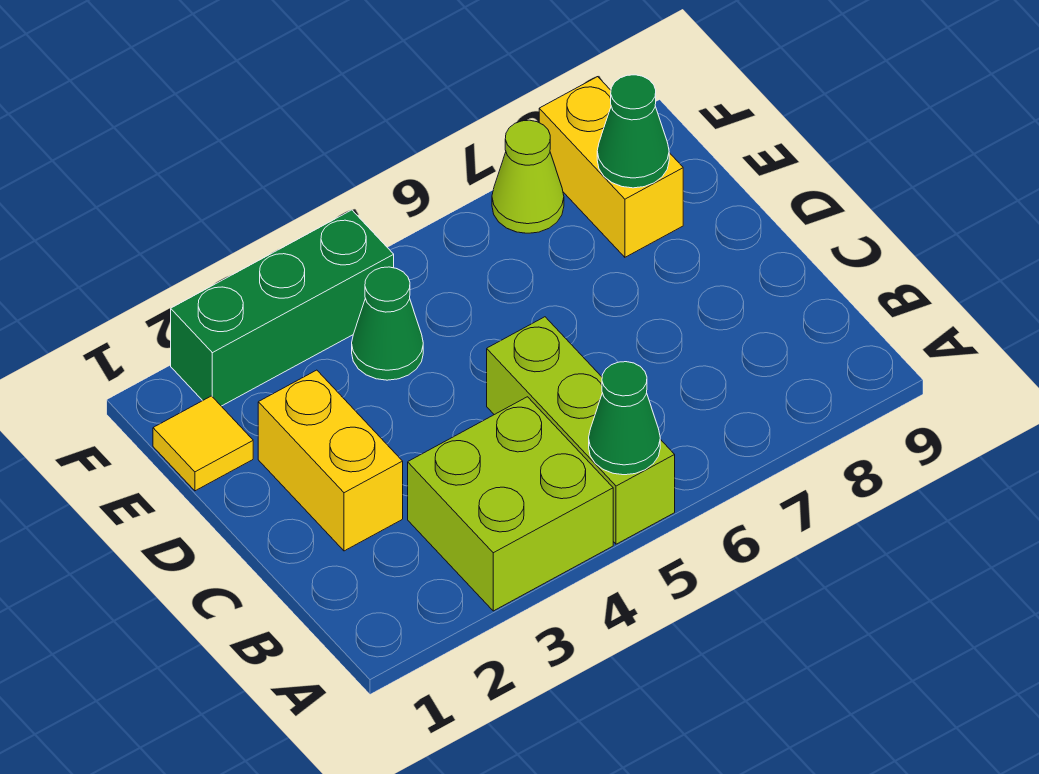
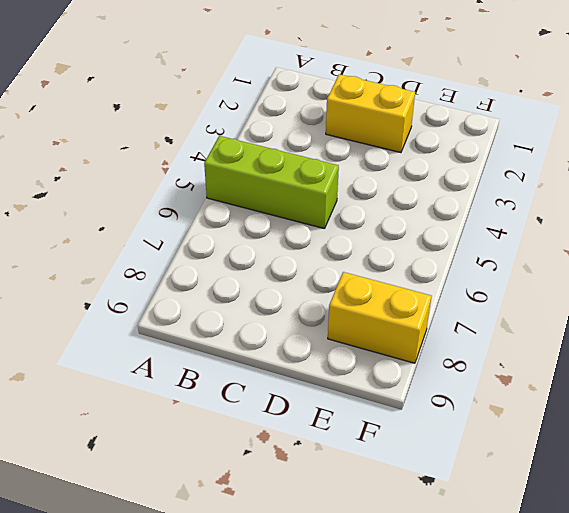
none -> lime 2x2 brick [408,397,613,611]
none -> yellow 1x1 tile [153,396,253,491]

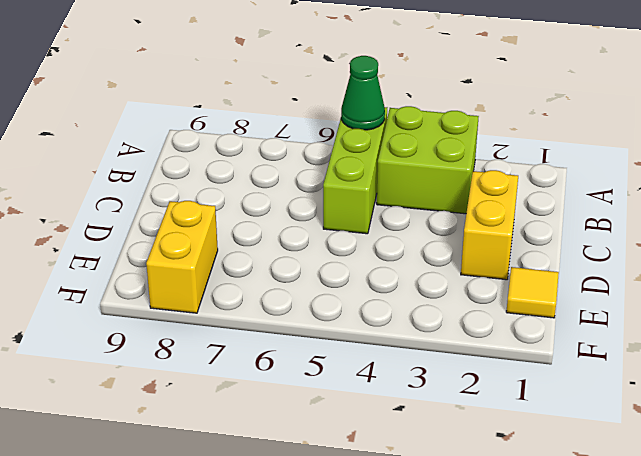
none -> green 1x1 cone [352,267,423,380]
none -> green 1x3 brick [171,210,394,406]

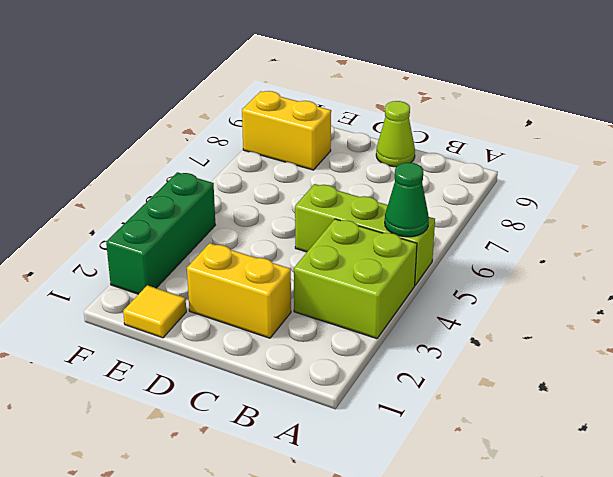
lime 1x1 cone [376,101,415,167] -> lime 1x1 cone moved to [492,120,564,233]
none -> green 1x1 cone [352,267,423,380]
none -> green 1x1 cone [597,75,669,188]

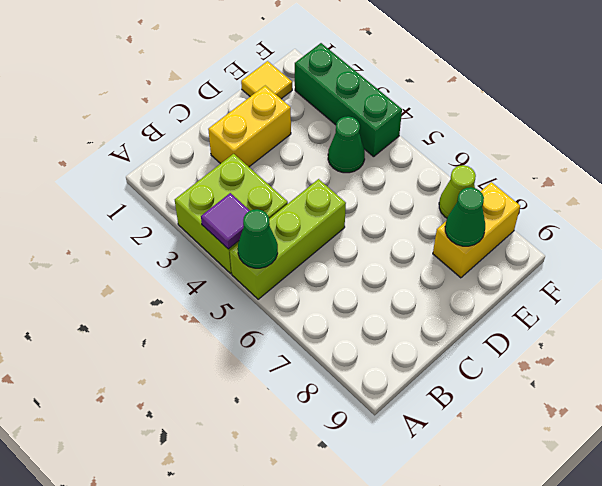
purple 1x1 tile [201,193,250,249] -> none

